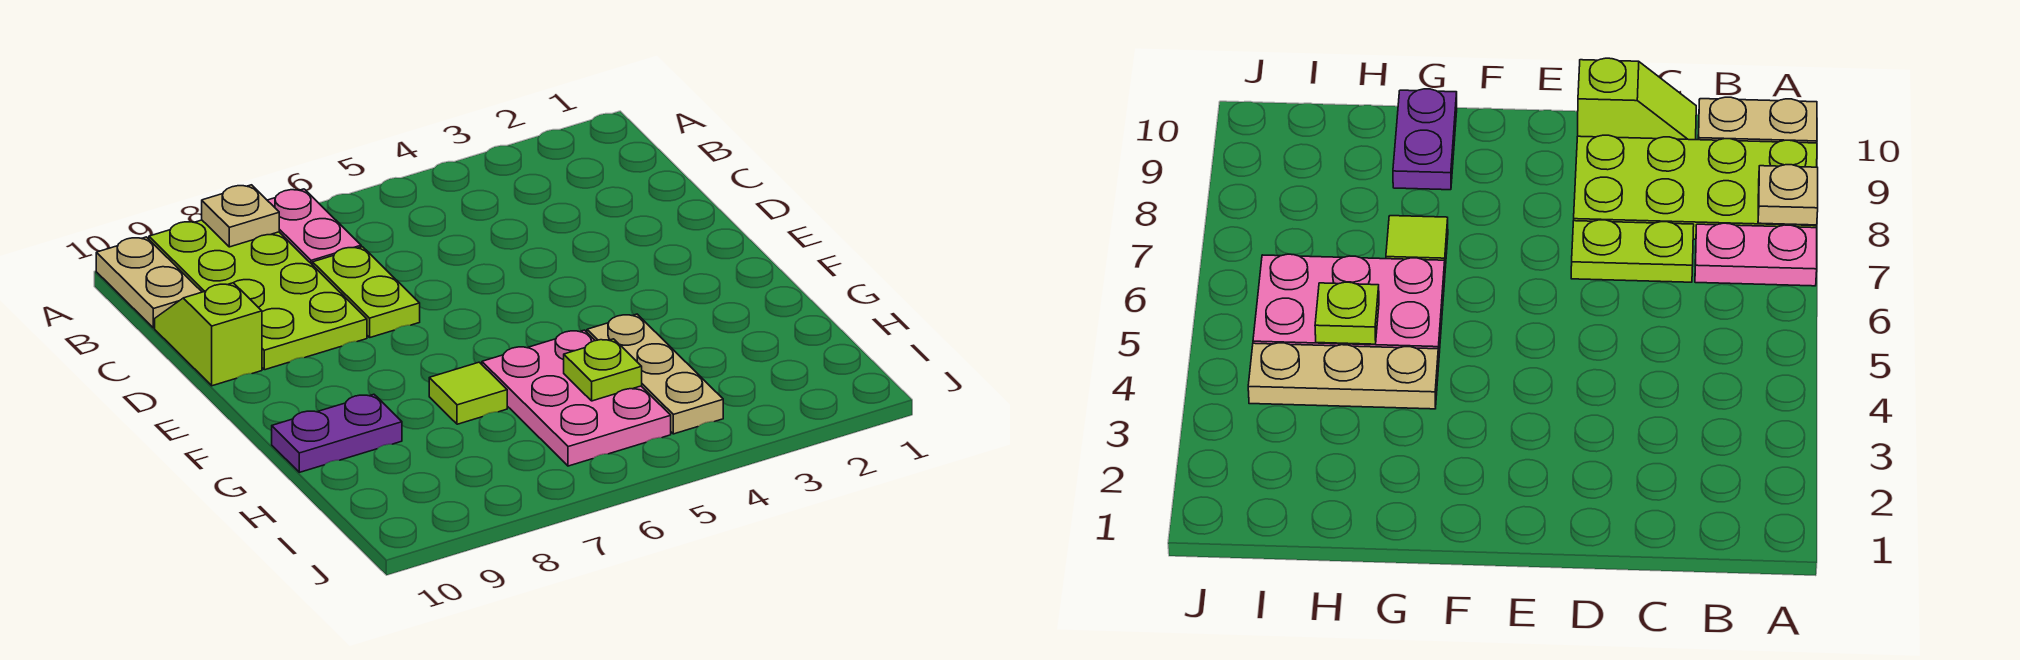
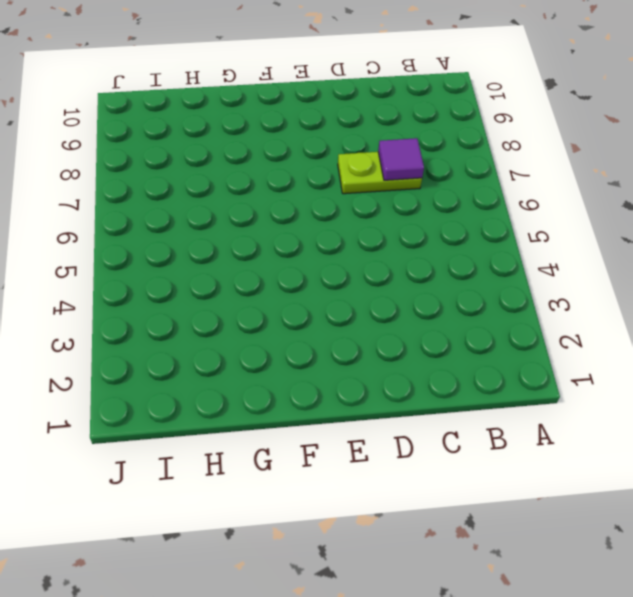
purple 1x1 tile [378,138,424,180] -> none
none -> pink 1x2 plate [267,189,361,265]
none -> lime 2x4 plate [149,220,367,370]

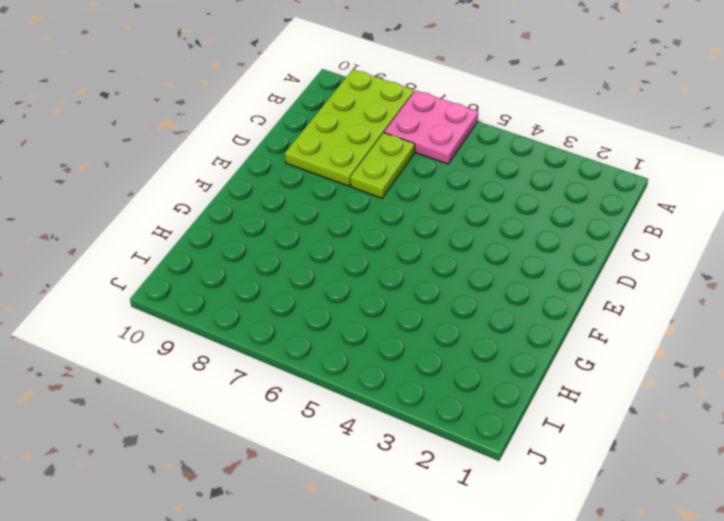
pink 2x2 plate [384,90,478,164] -> pink 1x2 plate [267,189,361,265]
none -> tan 1x2 plate [96,237,202,328]
none -> lime 1x2 slope [155,283,262,386]

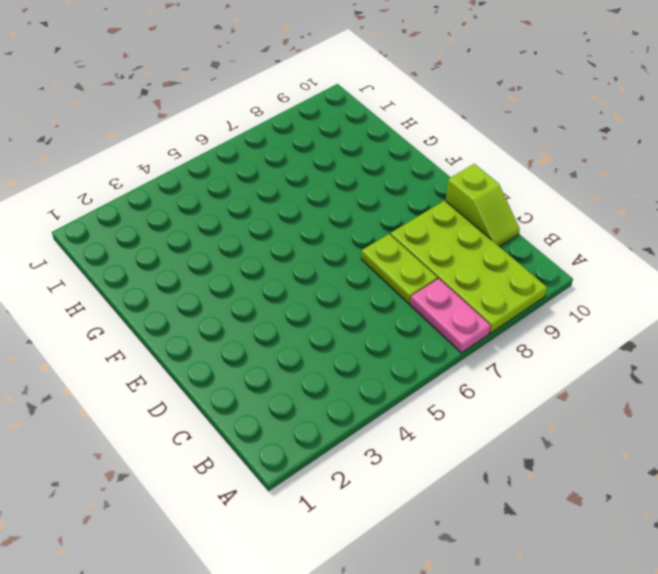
none -> tan 1x2 plate [96,237,202,328]
none -> tan 1x3 plate [587,314,723,434]

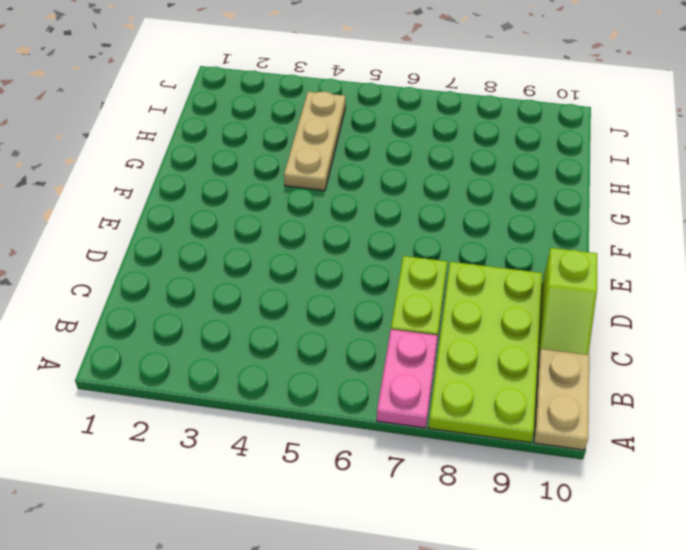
none -> pink 2x3 plate [482,330,671,466]
none -> lime 1x1 tile [429,362,507,424]

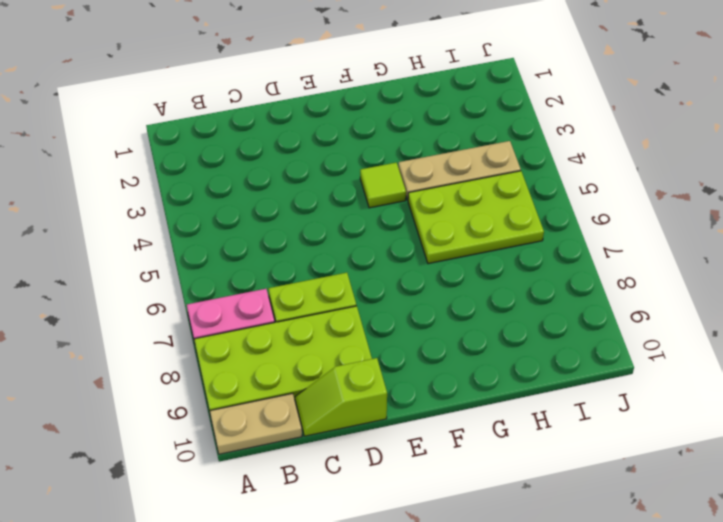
lime 1x1 tile [360,163,406,208] -> lime 1x1 tile moved to [429,362,507,424]
lime 2x3 plate [408,171,544,264] -> pink 2x3 plate [482,330,671,466]
none -> purple 1x2 plate [272,394,402,472]
none -> tan 1x1 plate [202,185,279,247]

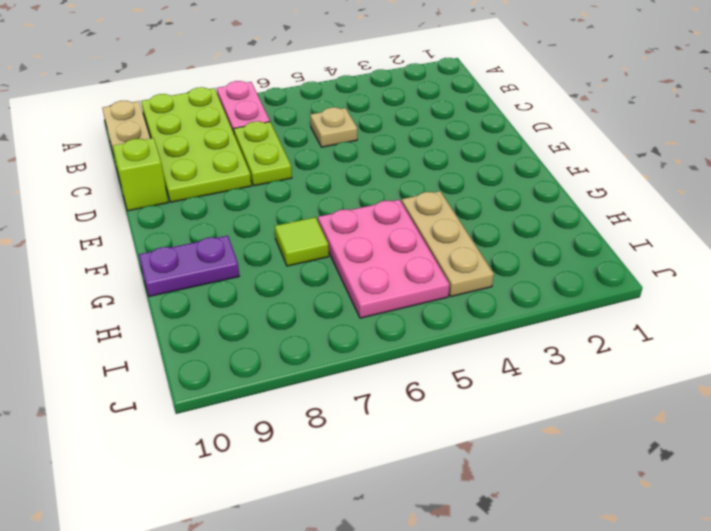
tan 1x1 plate [310,107,357,147] -> tan 1x1 plate moved to [202,185,279,247]
none -> lime 1x1 plate [564,339,642,401]

